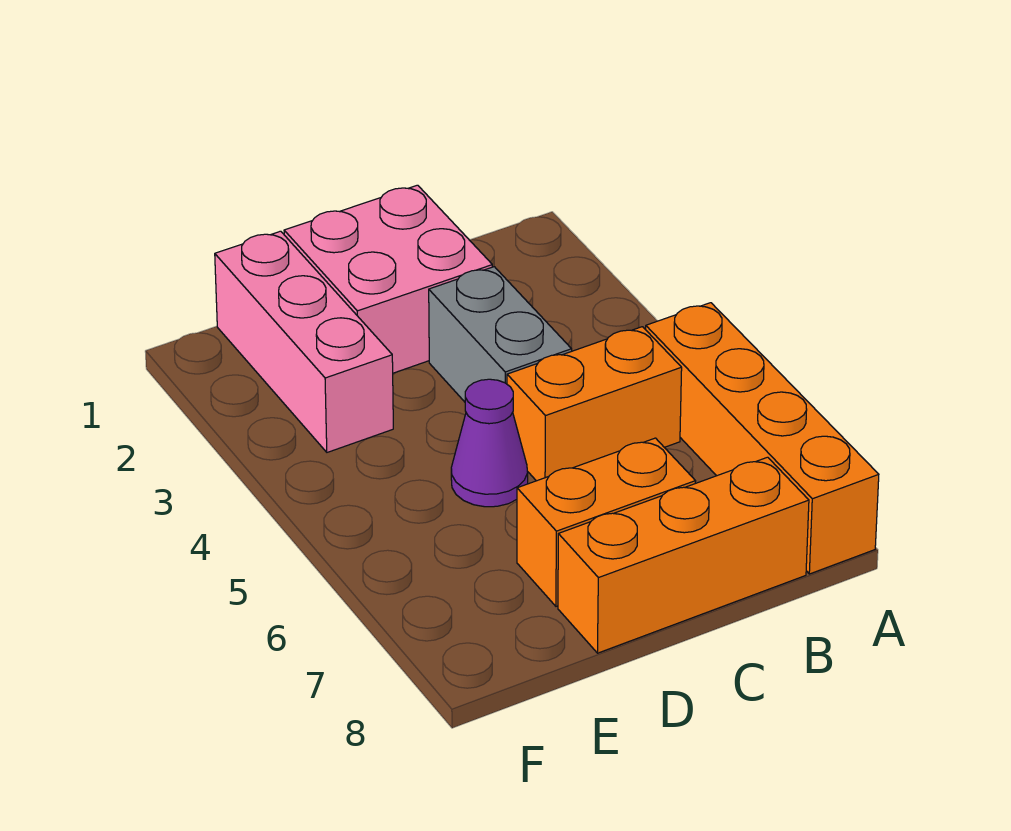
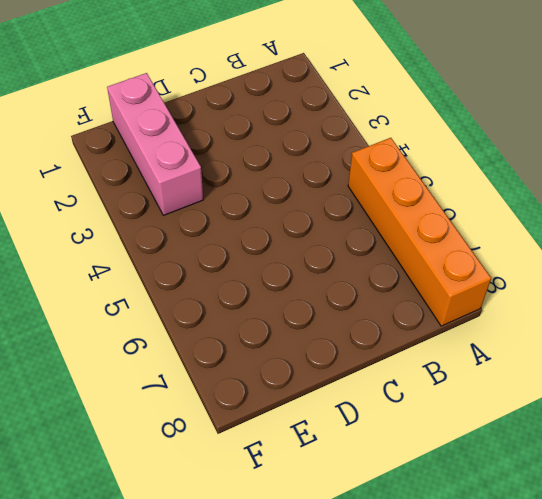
none -> orange 1x2 brick [507,327,682,481]
none -> orange 1x3 brick [558,457,809,653]

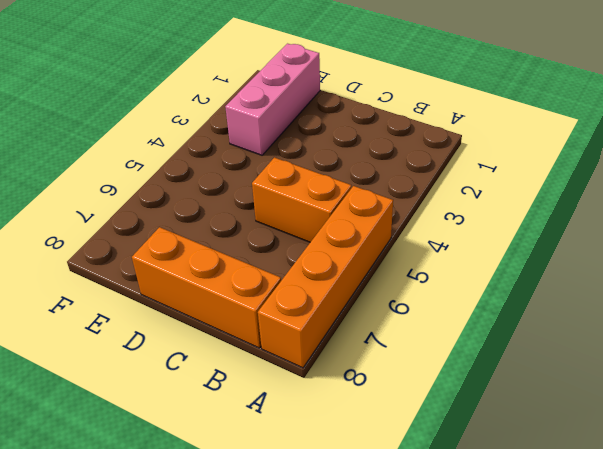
none -> pink 2x2 brick [284,185,492,373]
none -> grey 1x2 brick [429,267,572,402]

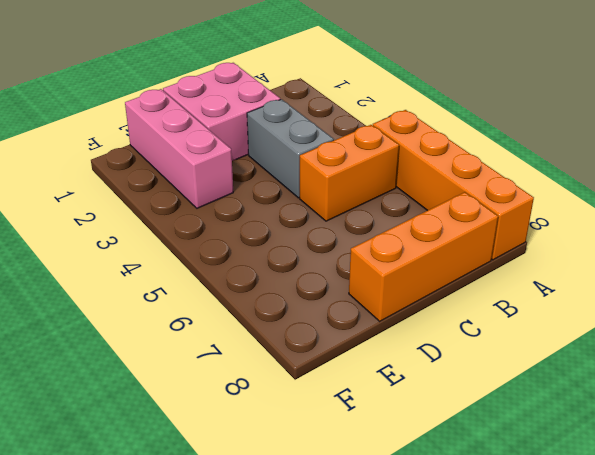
none -> orange 1x2 brick [517,438,696,606]
none -> purple 1x1 cone [451,379,528,507]

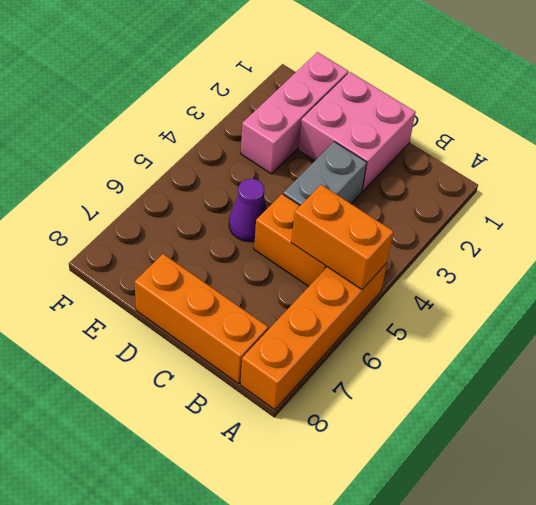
orange 1x2 brick [291,185,393,290] -> orange 1x2 brick moved to [517,438,696,606]

